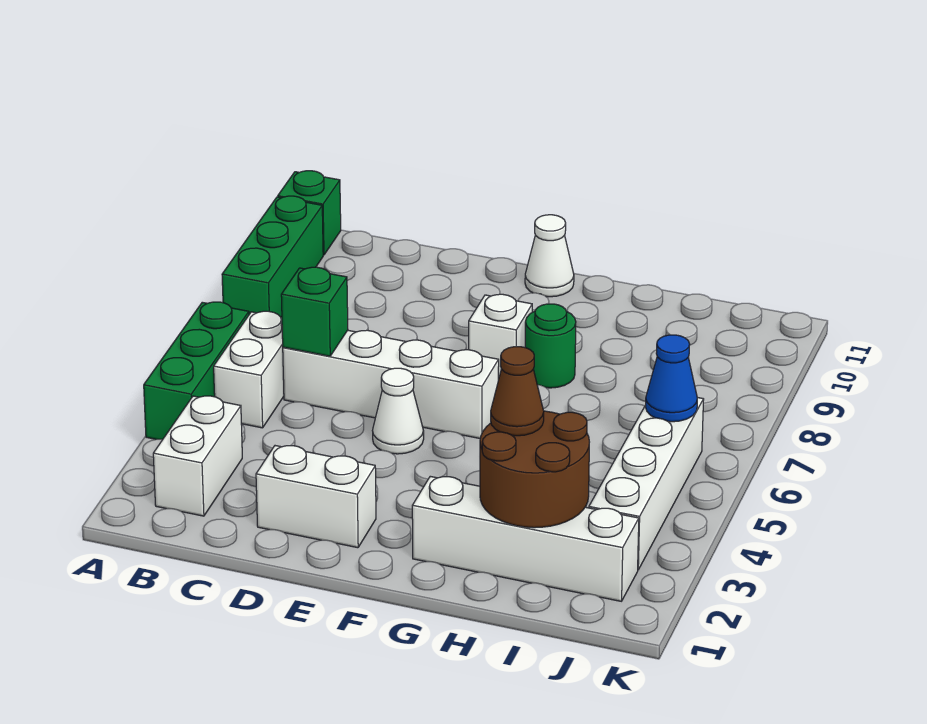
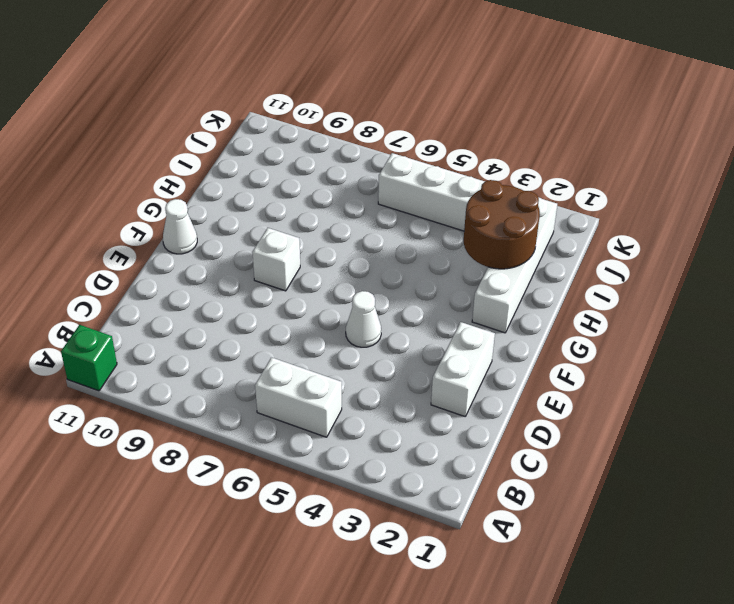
none -> green 1x3 brick [144,302,249,439]
none -> green 1x3 brick [222,196,323,318]
none -> white 1x2 brick [153,396,242,516]

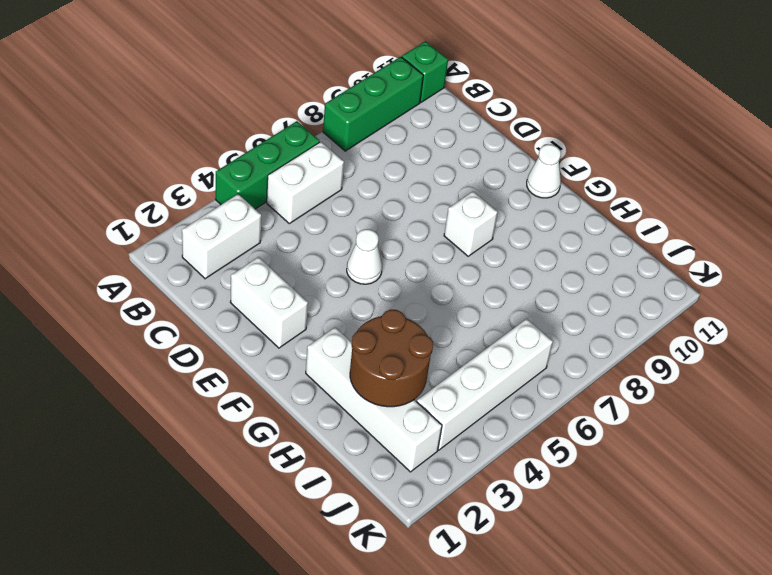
none -> white 1x4 brick [283,330,499,438]
none -> green 1x1 round brick [525,304,576,388]
none -> green 1x1 brick [281,267,348,356]

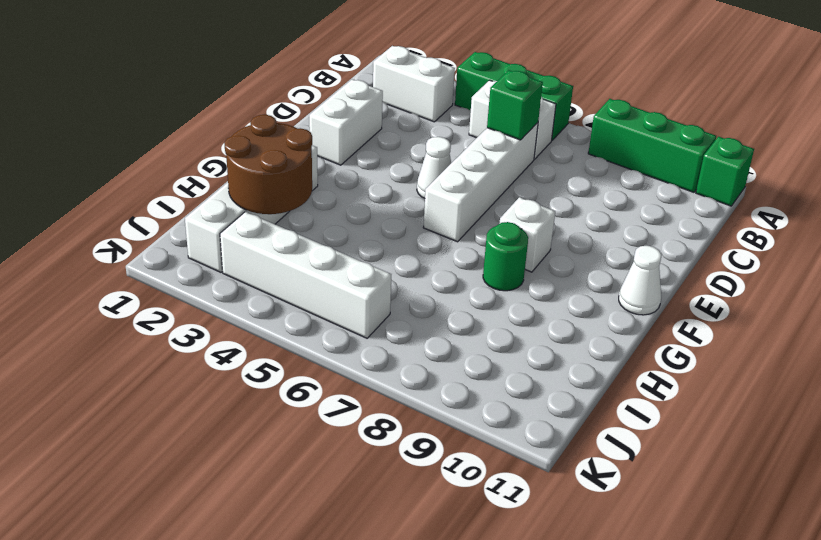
none -> blue 1x1 cone [646,335,697,422]
none -> brown 1x1 cone [491,347,544,436]

